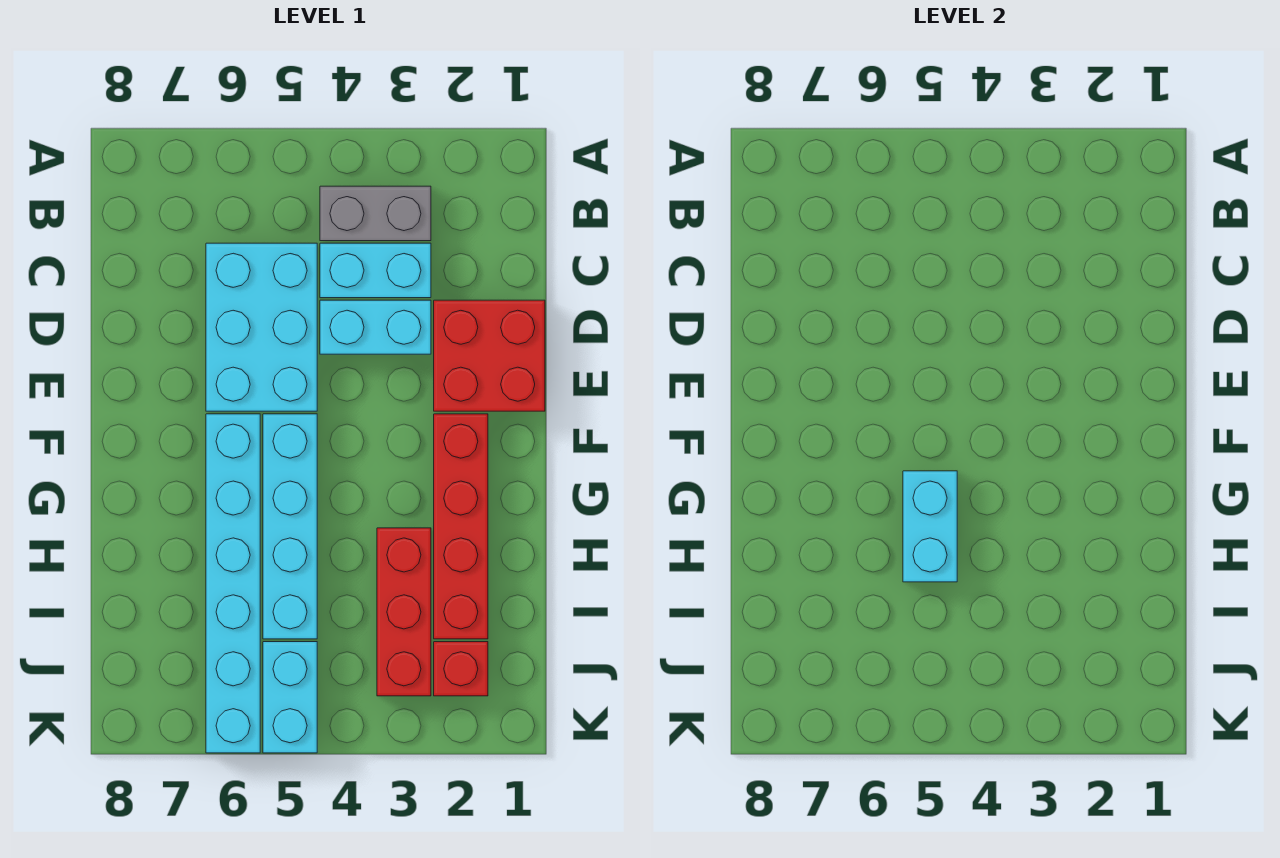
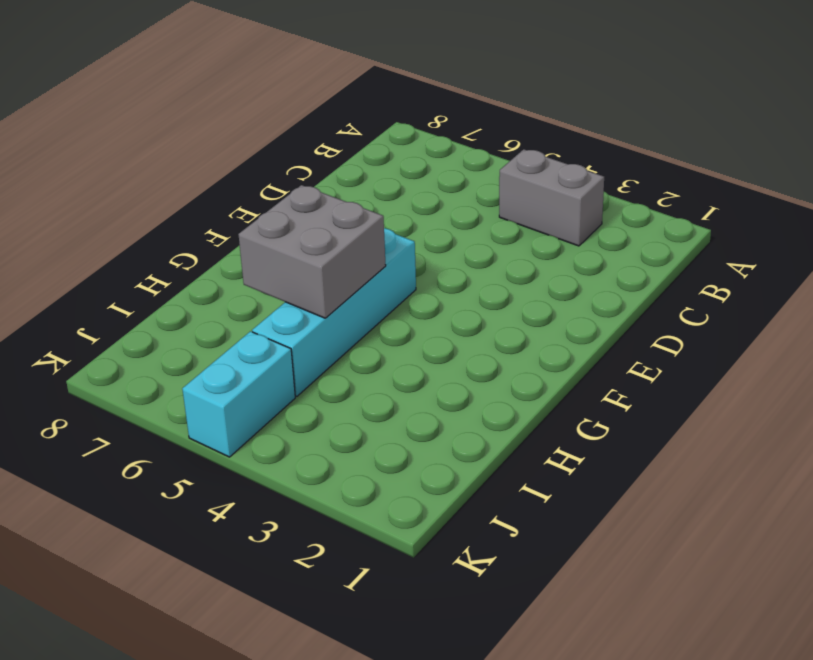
grey 2x2 brick [238,185,386,318] -> cyan 1x2 brick [903,471,957,582]
none -> cyan 1x2 brick [320,243,431,298]
none -> cyan 2x3 brick [206,243,317,411]
none -> red 2x2 brick [434,300,545,411]

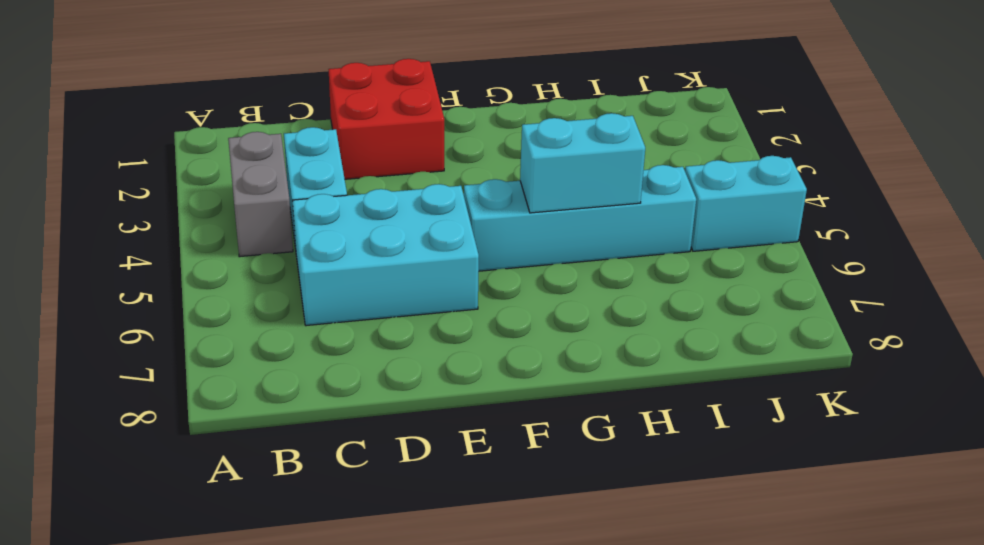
none -> cyan 1x2 brick [320,300,431,354]
none -> red 1x4 brick [434,414,488,639]
none -> cyan 1x6 brick [206,414,260,753]

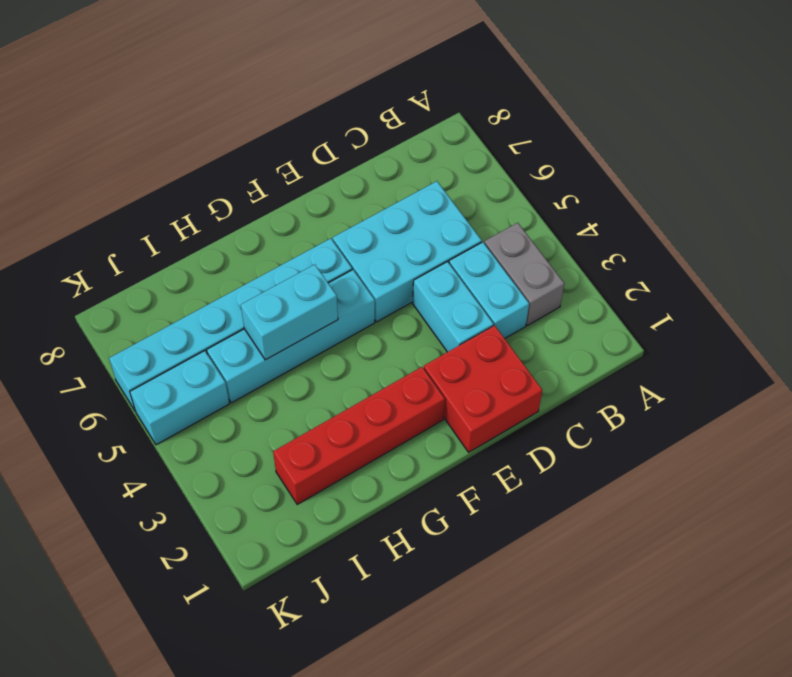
none -> red 1x3 brick [377,528,431,696]
none -> red 1x1 brick [434,642,488,696]

